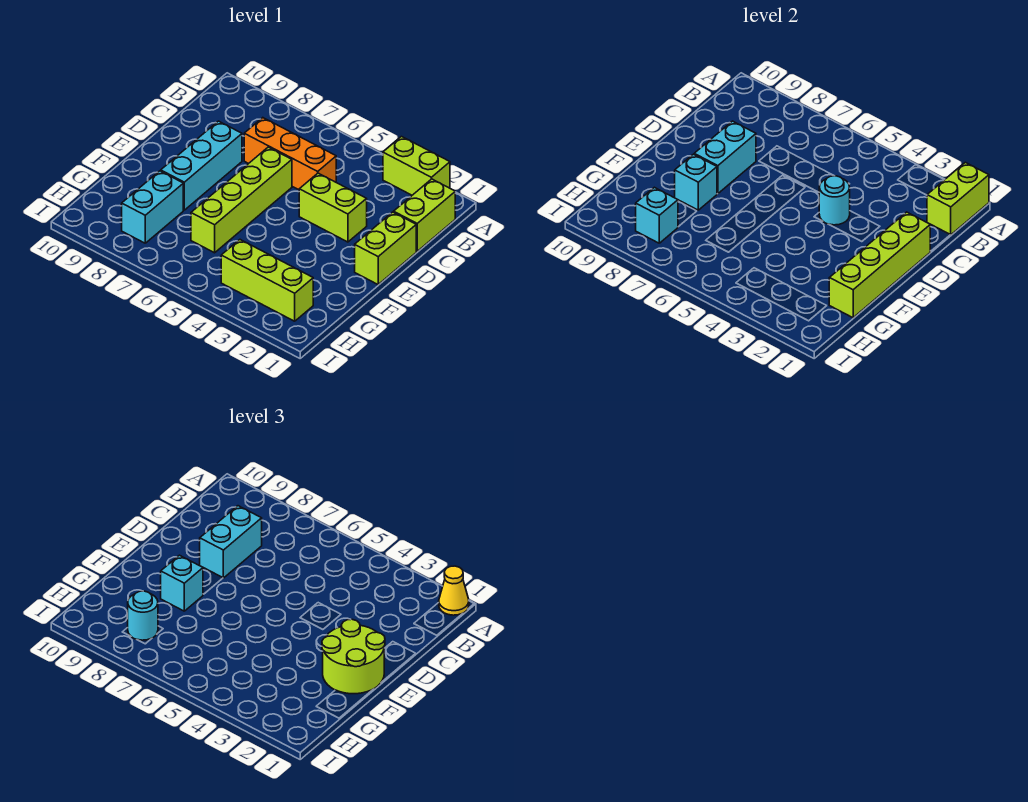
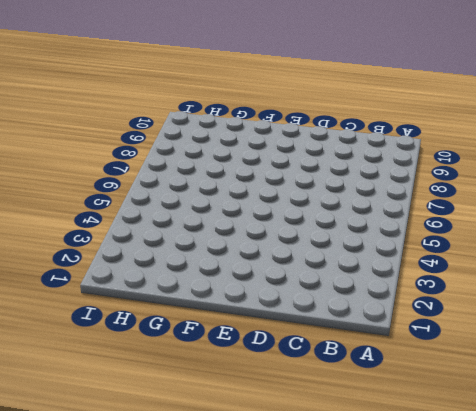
none -> lime 1x2 brick [383,137,450,195]
none -> lime 1x2 brick [394,179,455,251]
none -> orange 1x3 brick [244,118,336,190]

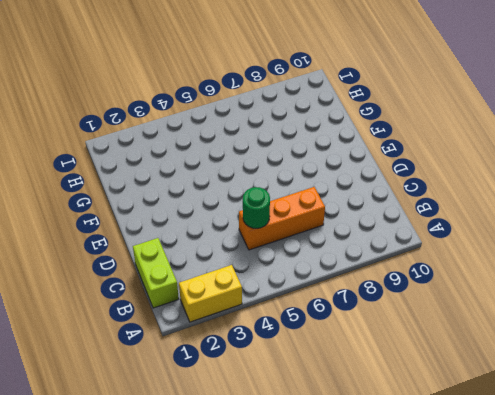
yellow 1x2 brick [179,265,242,322] -> lime 1x2 brick [383,137,450,195]
green 1x1 round brick [243,187,270,228] -> none
none -> lime 1x2 brick [355,212,416,284]
none -> lime 1x2 brick [299,173,367,242]
none -> lime 1x4 brick [191,147,292,253]

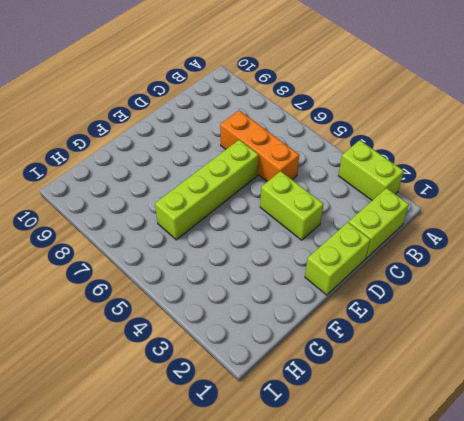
none -> cyan 1x3 brick [161,121,242,210]
none -> cyan 1x2 brick [122,171,183,243]
none -> lime 1x3 brick [221,240,313,321]

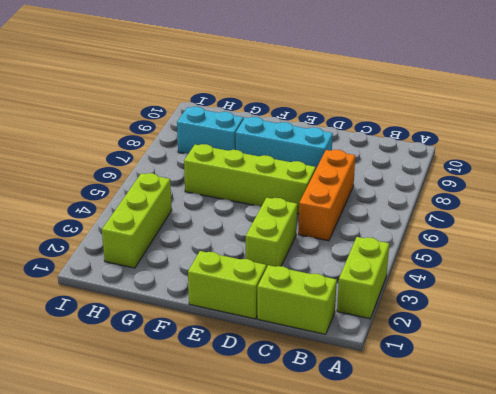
none -> lime 1x2 brick [927,162,989,235]
none -> lime 1x4 brick [829,212,930,318]
none -> cyan 1x1 round brick [819,176,850,225]

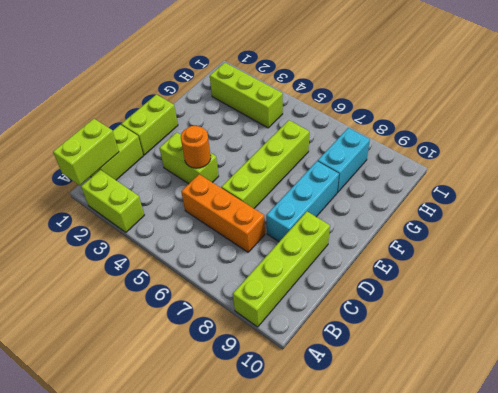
lime 1x4 brick [233,212,330,327] -> lime 1x4 brick moved to [829,212,930,318]
orange 1x1 round brick [181,126,211,168] -> cyan 1x1 round brick [819,176,850,225]
none -> cyan 1x2 brick [694,121,756,194]
none -> cyan 1x1 brick [675,154,717,210]
none -> cyan 1x1 brick [636,187,678,243]

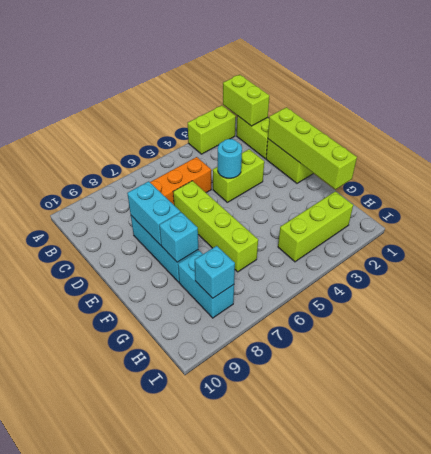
none -> yellow 1x1 cone [439,566,469,615]
none -> cyan 1x2 brick [200,506,262,578]
none -> lime 2x2 round brick [322,619,385,694]

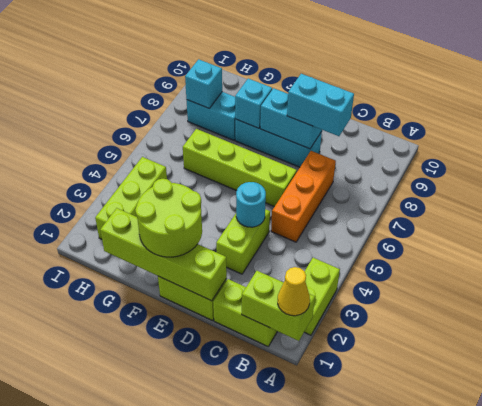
none -> cyan 1x1 brick [161,555,203,611]
none -> cyan 1x1 round brick [128,591,158,640]

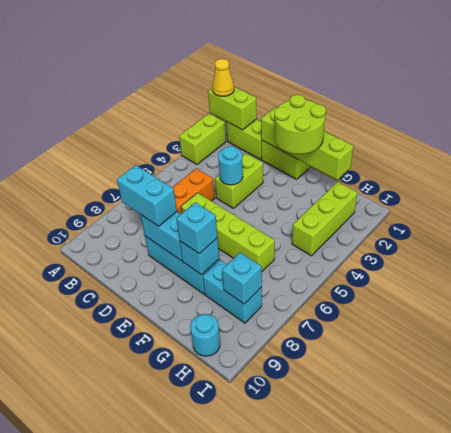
cyan 1x1 round brick [190,314,220,356] -> cyan 1x1 round brick moved to [128,591,158,640]

